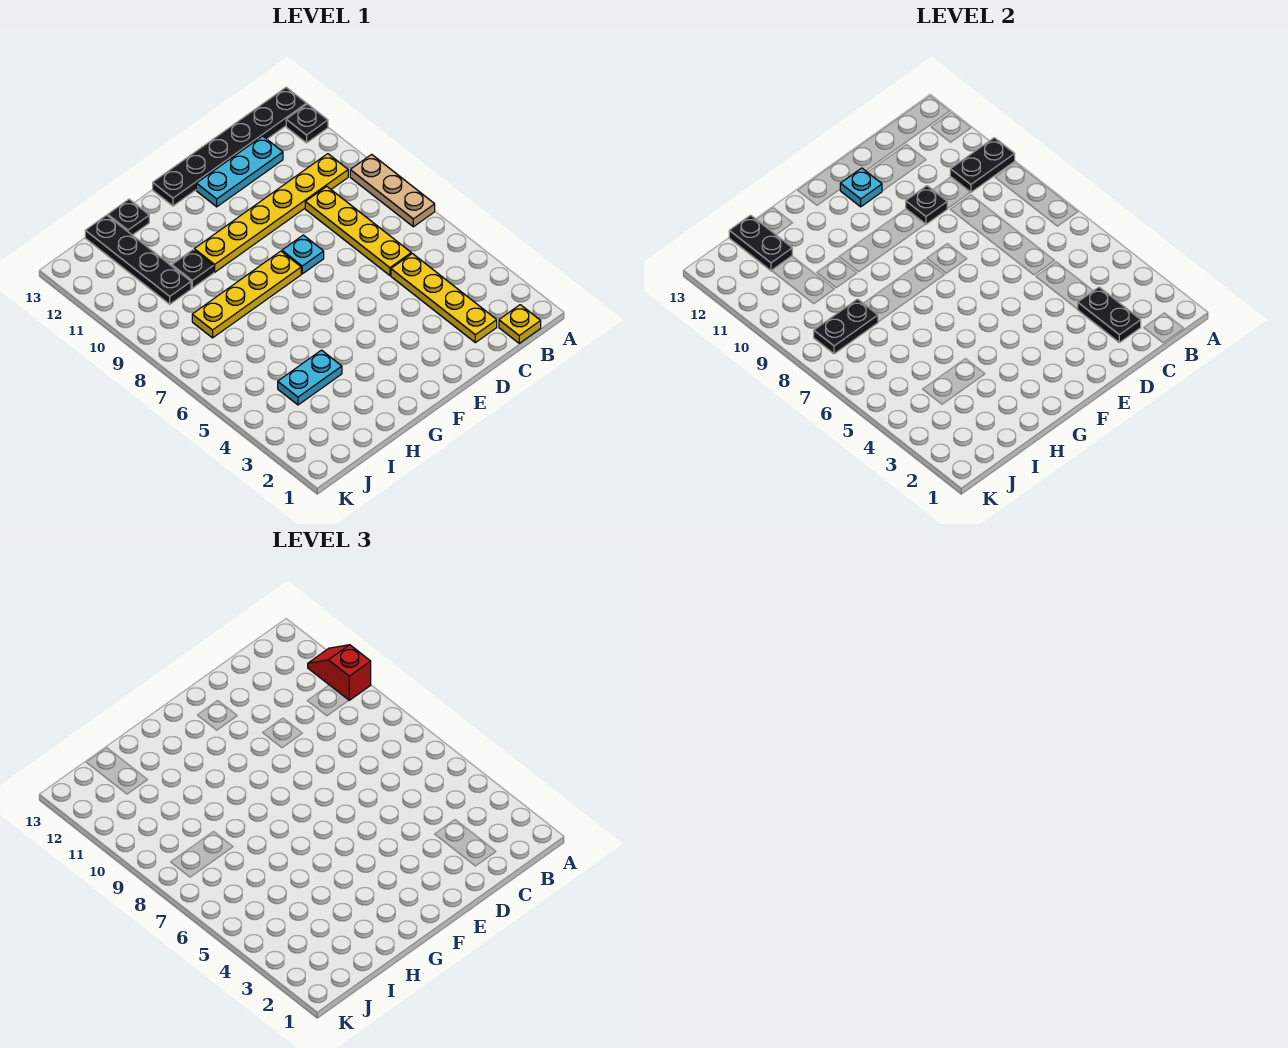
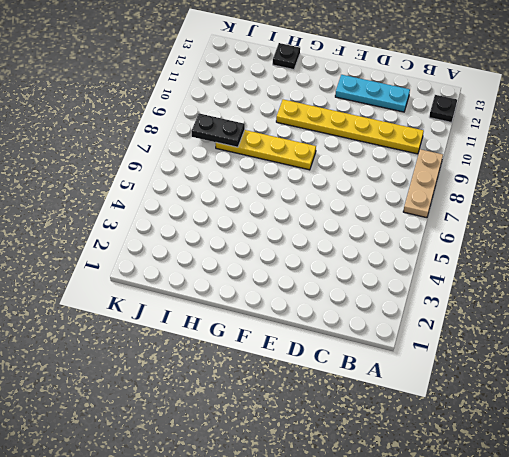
none -> black 1x6 plate [153,87,307,206]
none -> yellow 1x1 plate [499,305,541,343]
none -> yellow 1x4 plate [391,254,497,343]

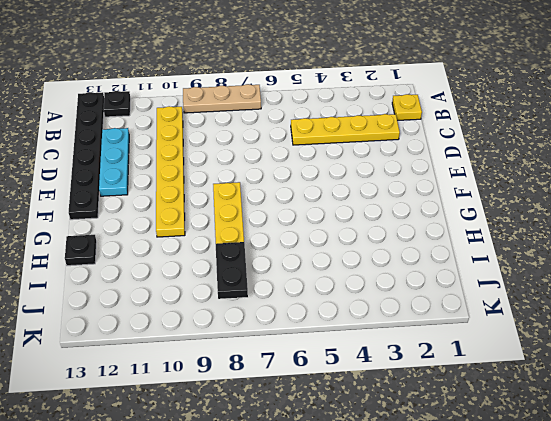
none -> yellow 1x4 plate [305,186,411,275]
none -> cyan 1x1 plate [282,235,324,274]
none -> cyan 1x2 plate [278,350,342,405]

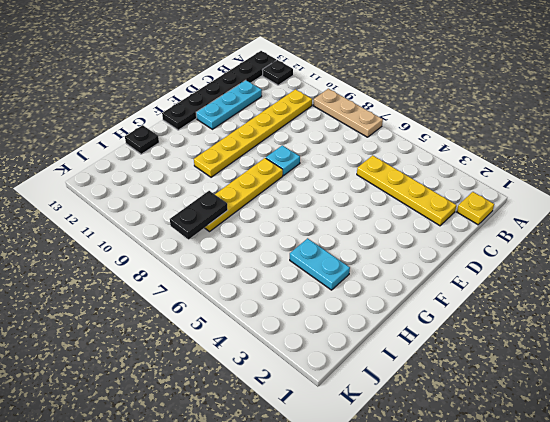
cyan 1x2 plate [290,238,350,290] -> cyan 1x2 plate turned to [278,350,342,405]
none -> yellow 1x4 plate [305,186,411,275]
none -> black 1x1 plate [172,250,214,288]
none -> black 1x4 plate [85,215,191,304]

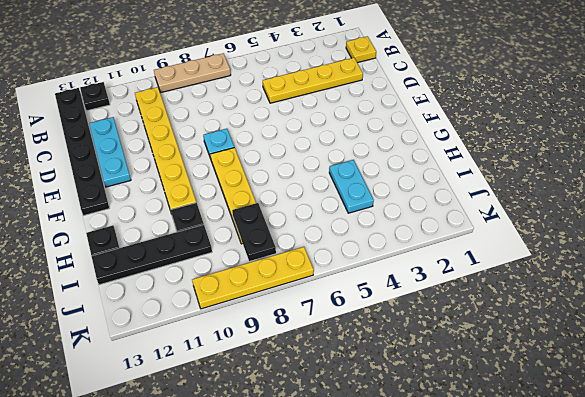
yellow 1x4 plate [192,247,314,309] -> yellow 1x4 plate moved to [305,186,411,275]
none -> black 1x2 plate [950,138,1015,192]
none -> black 1x2 plate [1078,287,1141,343]
none -> black 1x1 plate [906,186,947,224]

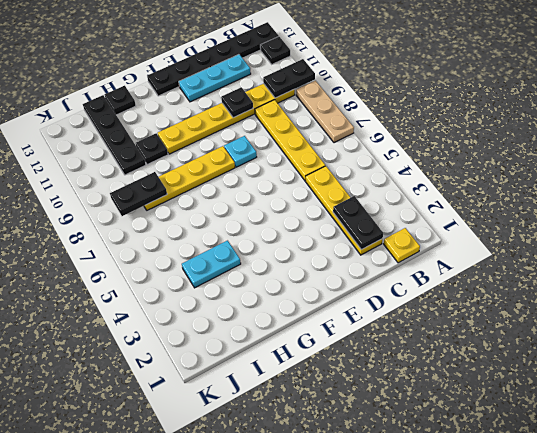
none -> cyan 1x1 plate [840,168,882,207]
none -> black 1x2 plate [729,215,792,271]
none -> red 1x2 slope [308,645,371,700]

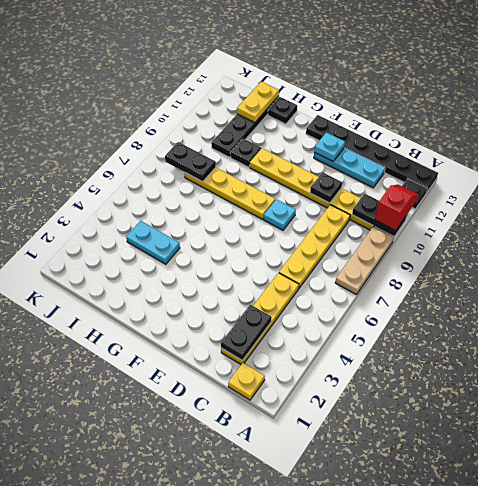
yellow 1x2 plate [237,82,279,122] -> black 1x2 plate [729,215,792,271]

